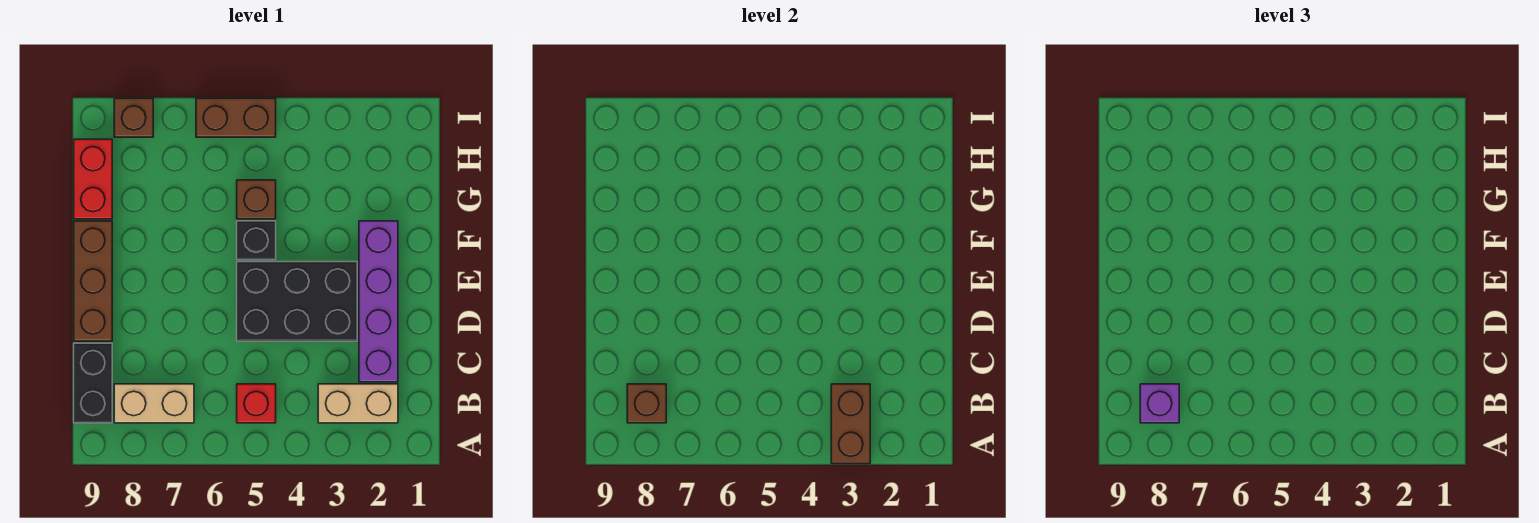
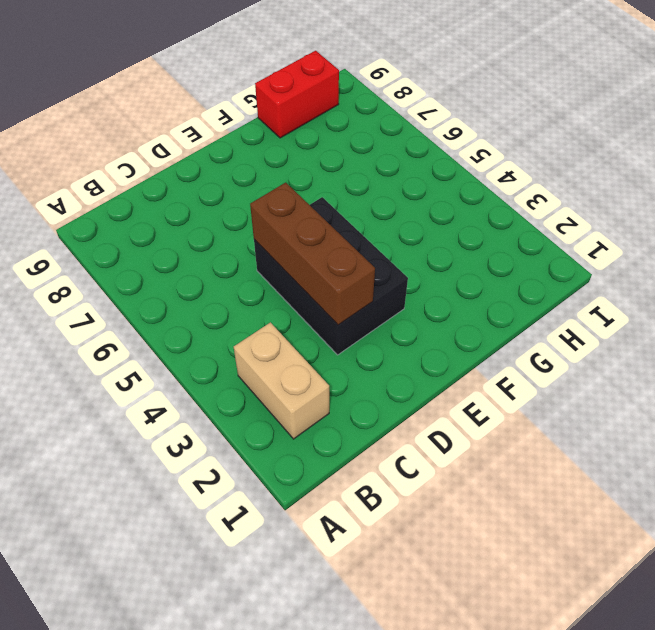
brown 1x3 brick [250,183,375,325] -> brown 1x3 brick turned to [74,221,112,341]
none -> red 1x1 brick [237,384,276,423]
none -> tan 1x2 brick [114,384,194,423]
none -> black 1x2 brick [74,343,112,423]

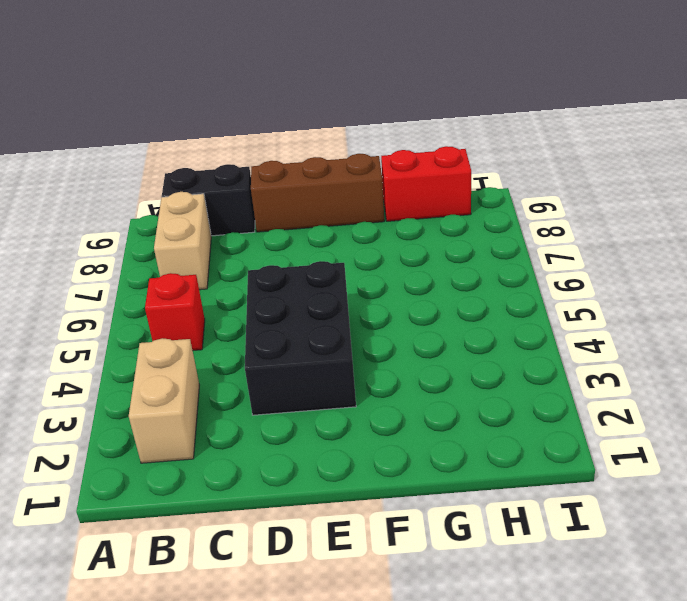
none -> purple 1x4 brick [359,221,398,382]
none -> black 1x1 brick [237,221,276,260]
none -> brown 1x1 brick [237,180,276,219]

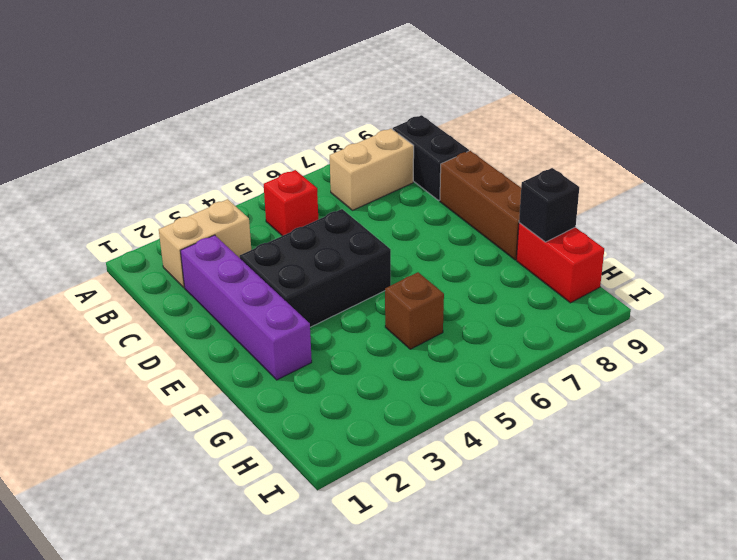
black 1x1 brick [519,168,579,242] -> black 1x1 brick moved to [237,221,276,260]
none -> brown 1x2 brick [196,98,276,137]
none -> brown 1x1 brick [114,98,153,137]
none -> brown 1x2 brick [831,384,870,464]

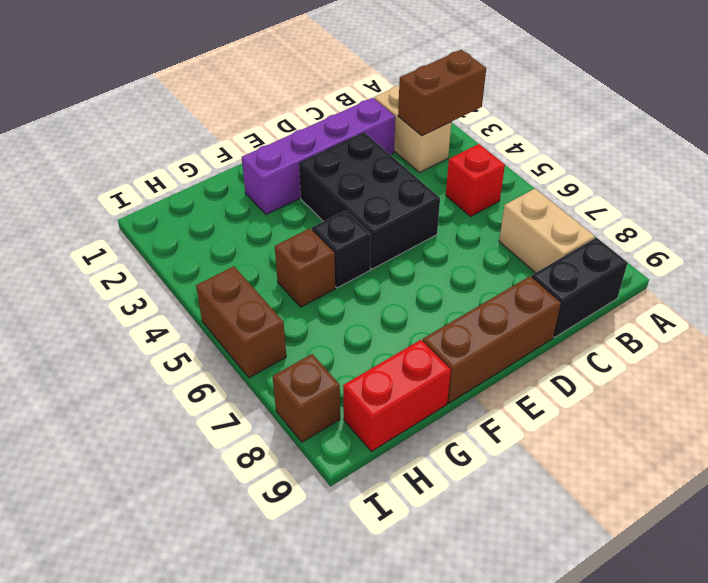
none -> brown 1x1 brick [627,384,666,423]
none -> purple 1x1 brick [1140,384,1179,423]

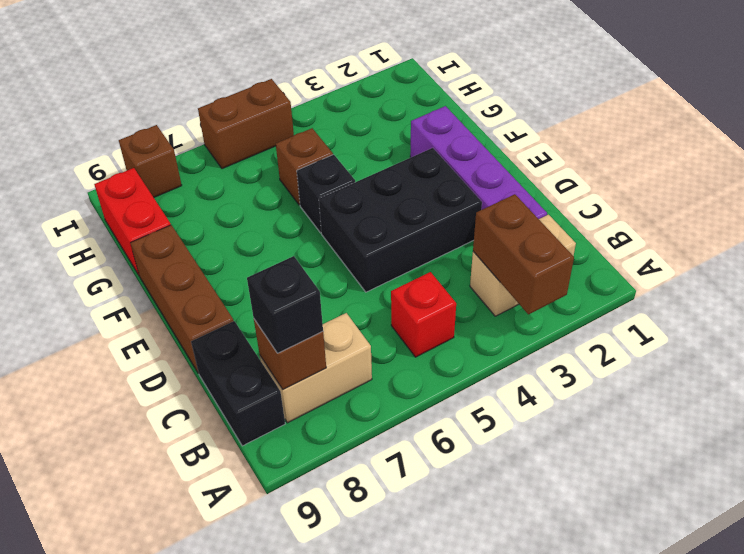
black 1x1 brick [247,256,323,353] -> purple 1x1 brick [1140,384,1179,423]

